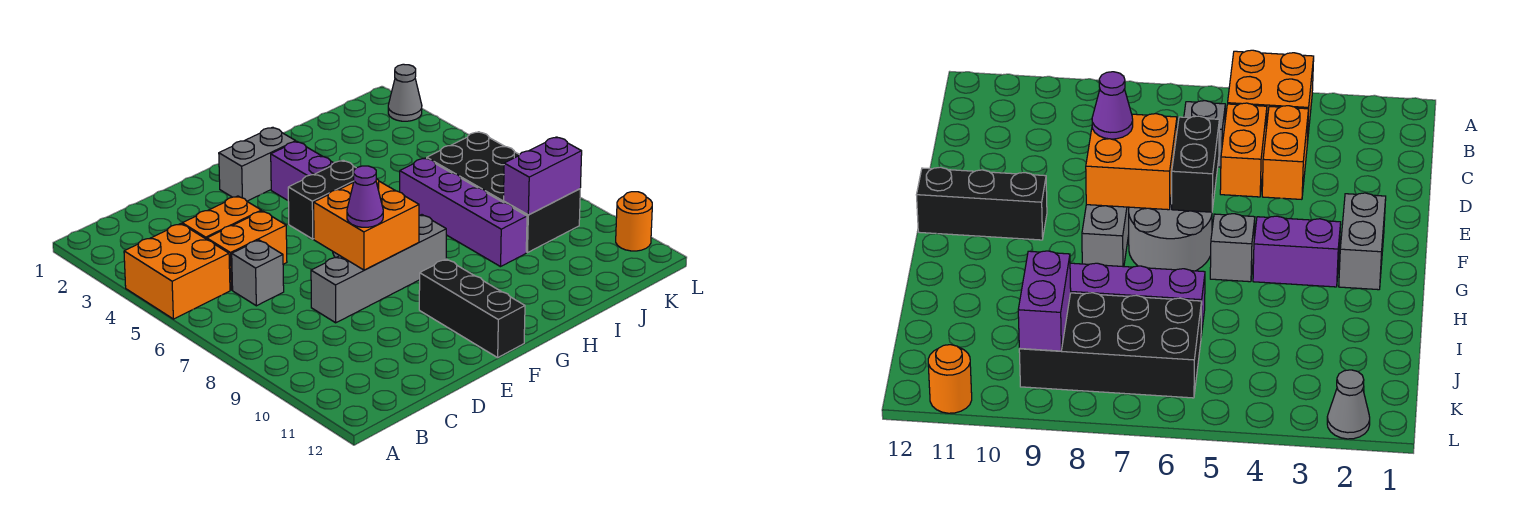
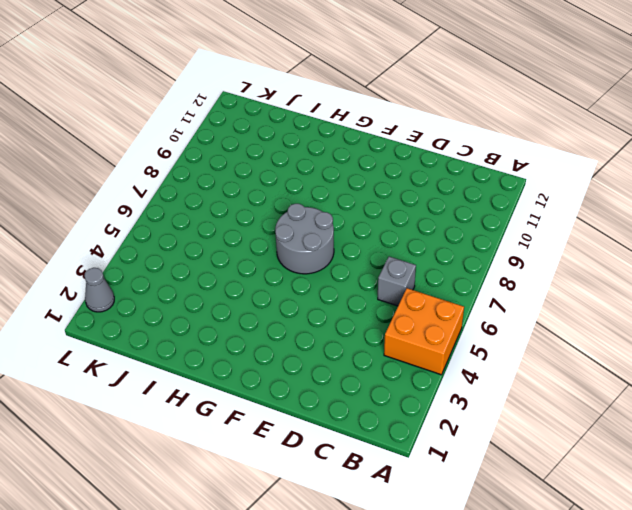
none -> orange 1x2 brick [182,196,261,239]
none -> orange 1x2 brick [207,211,287,290]
none -> grey 1x4 brick [311,215,446,323]

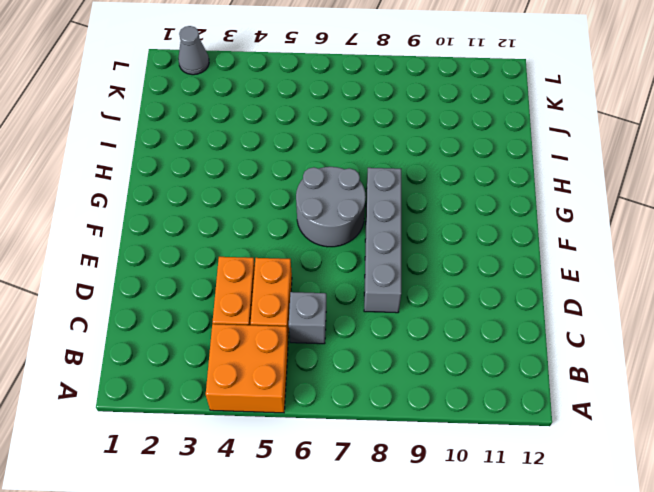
none -> grey 1x2 brick [219,127,296,201]
none -> black 1x3 brick [419,259,525,358]
none -> purple 1x2 brick [271,142,333,200]

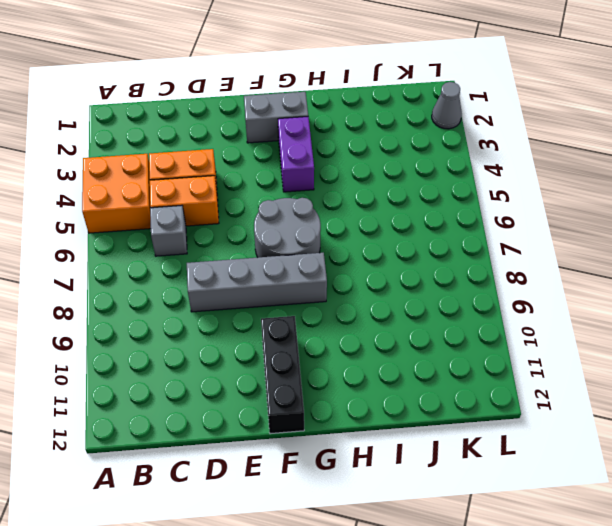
none -> grey 1x1 brick [1210,214,1255,282]
none -> purple 1x4 brick [400,158,527,267]
none -> black 2x4 brick [427,132,580,253]

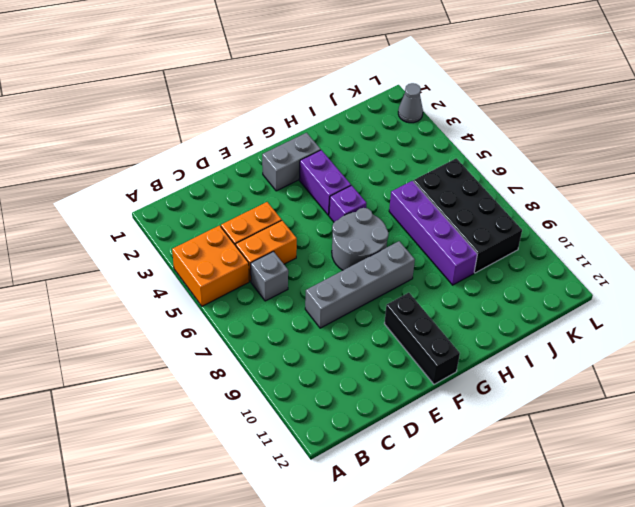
purple 1x1 brick [329,185,366,222] -> grey 1x1 brick [1210,214,1255,282]
none -> orange 1x1 round brick [616,192,652,251]
none -> black 1x2 brick [288,160,356,239]
none -> orange 2x2 brick [314,178,419,270]

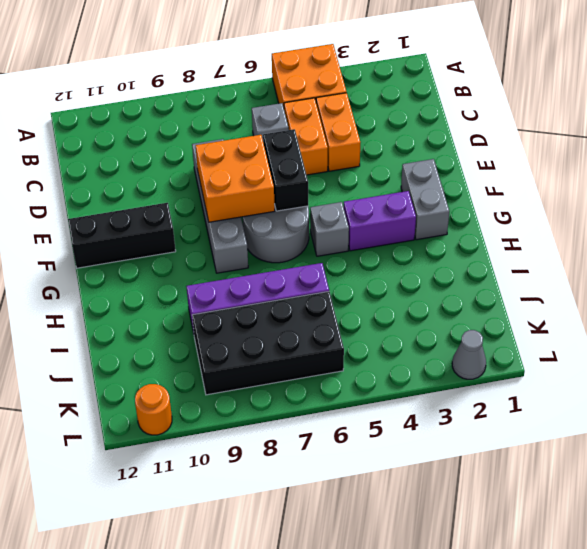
none -> purple 1x2 brick [503,137,582,215]
none -> purple 1x1 cone [347,166,383,227]

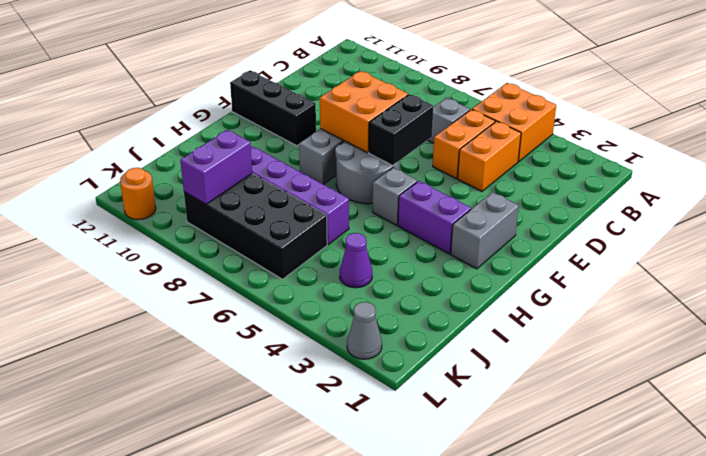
purple 1x1 cone [340,233,372,288] -> purple 1x1 cone moved to [347,166,383,227]

